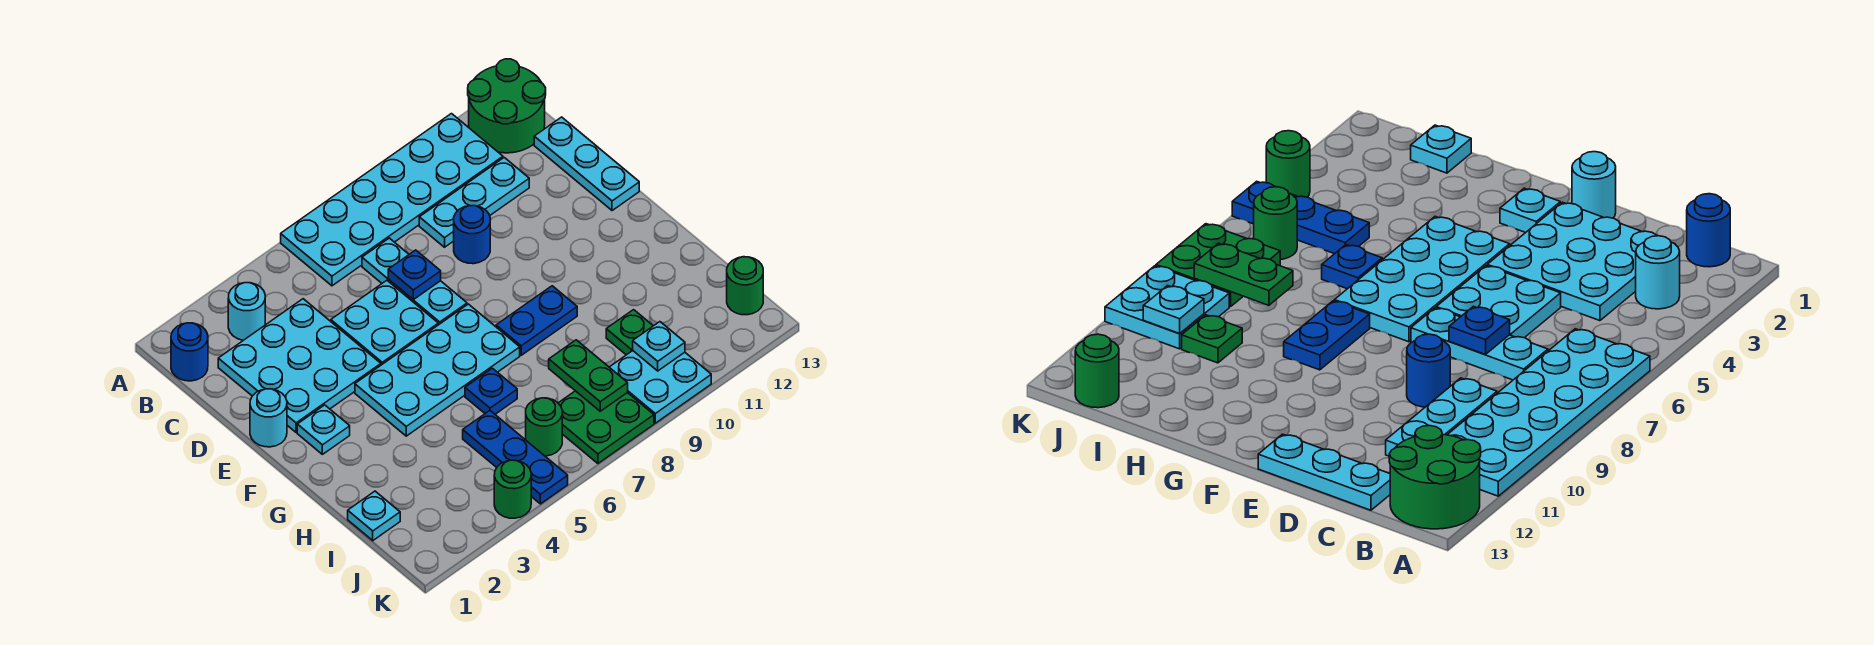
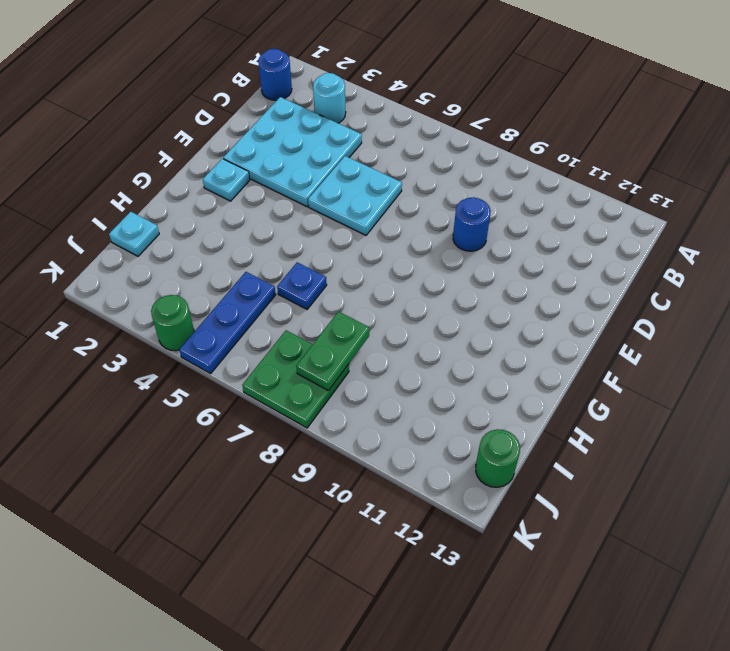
none -> cyan 2x6 plate [281,114,503,286]
none -> green 2x2 round brick [468,59,546,153]
none -> cyan 1x3 plate [362,238,467,325]

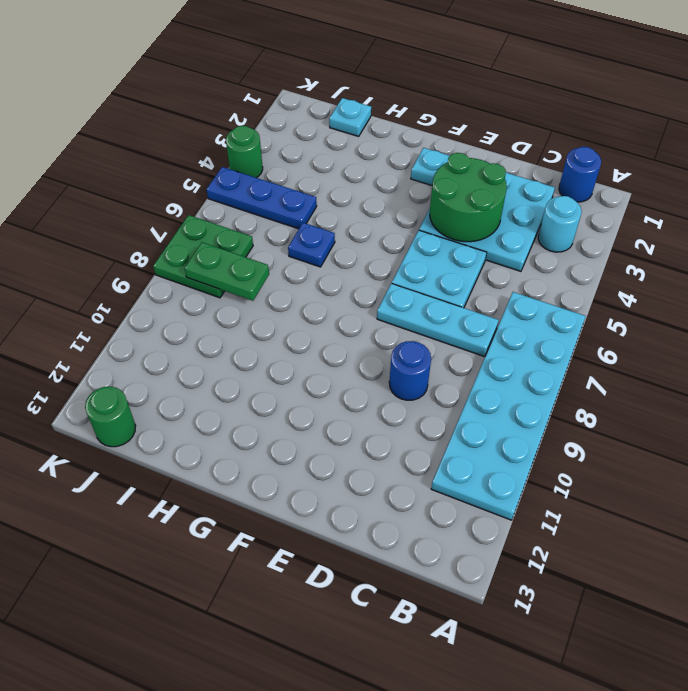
green 2x2 round brick [430,153,507,242] -> green 2x2 round brick moved to [468,59,546,153]
none -> cyan 1x3 plate [419,158,529,247]
none -> cyan 1x3 plate [534,117,639,211]
none -> cyan 1x1 round brick [250,389,287,447]

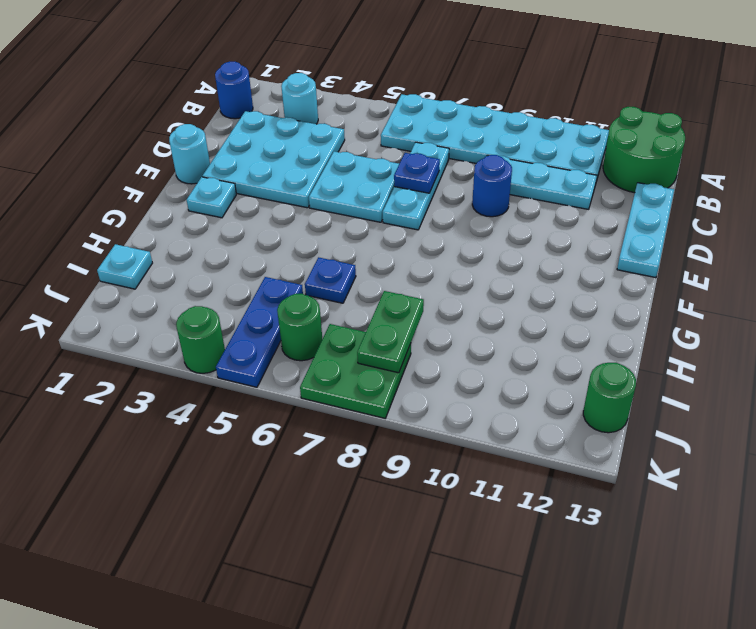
none -> cyan 2x4 plate [355,304,520,436]
none -> blue 1x2 plate [496,286,577,355]
none -> green 1x1 plate [606,310,653,355]

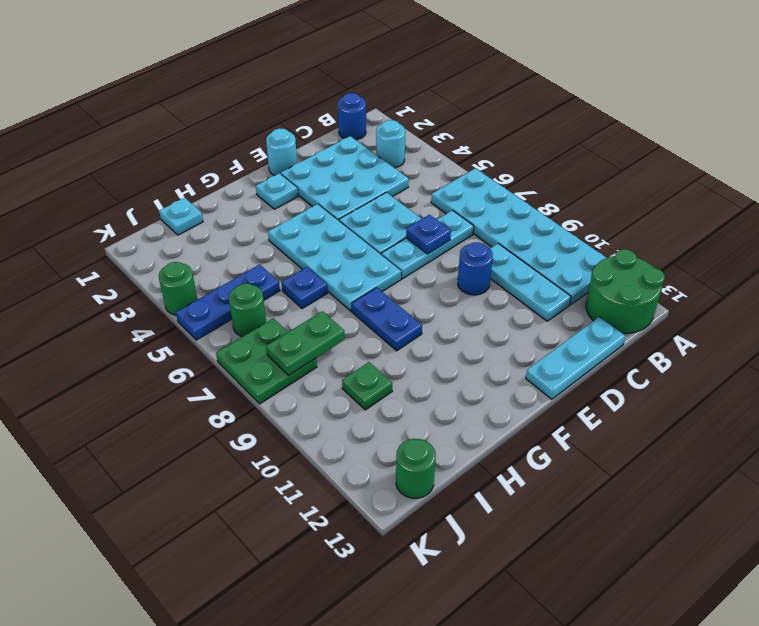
none -> cyan 2x2 plate [609,351,711,423]
none -> cyan 1x1 plate [633,322,685,371]

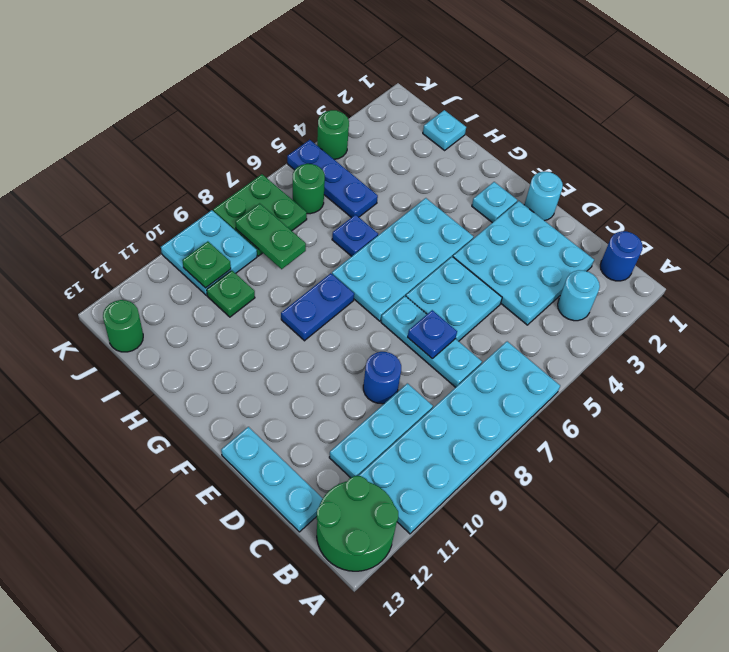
green 1x1 plate [182,241,231,288] -> cyan 1x1 plate [633,322,685,371]

